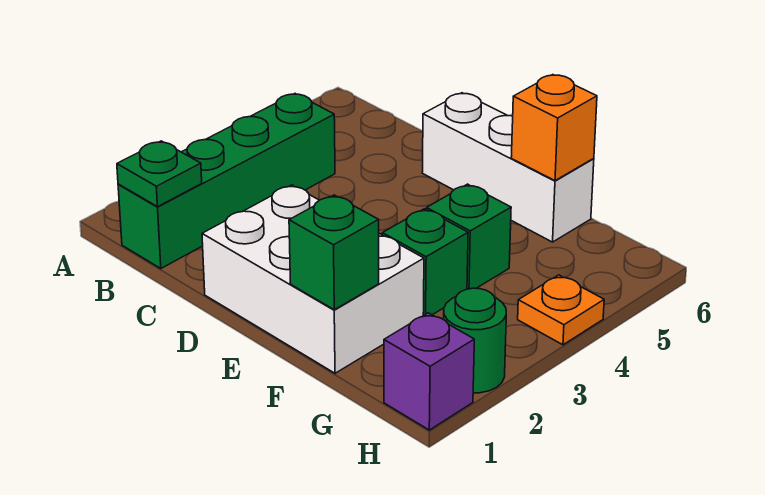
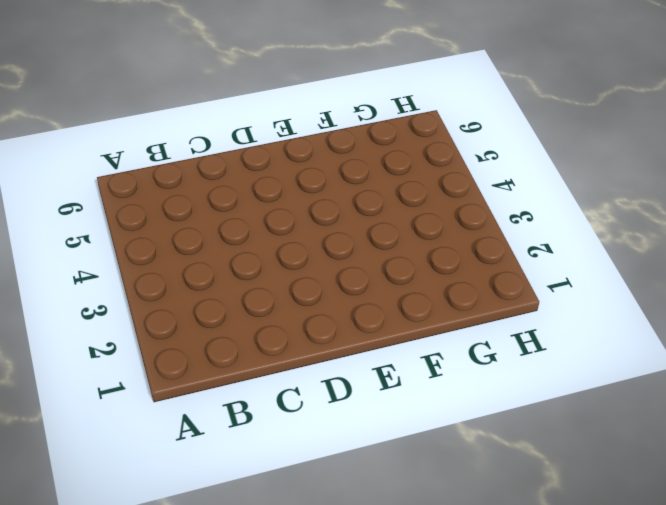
none -> green 1x4 brick [118,94,335,269]
none -> white 2x3 brick [202,185,424,373]

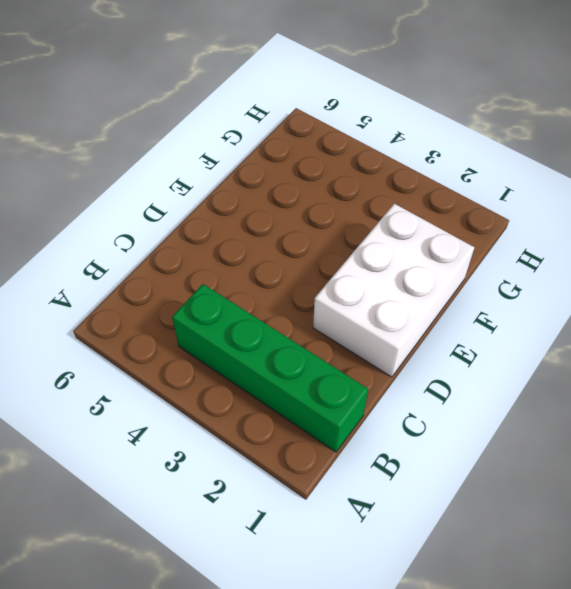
none -> white 1x3 brick [422,93,594,242]
none -> green 1x1 brick [382,209,468,315]

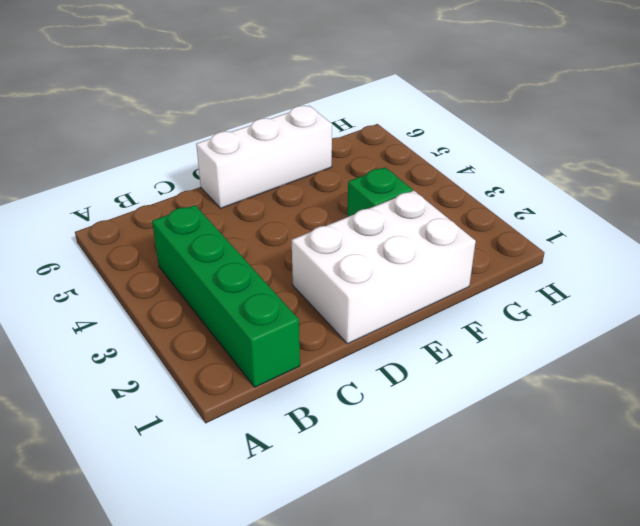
none -> green 1x1 brick [427,184,511,289]
none -> purple 1x1 brick [384,313,474,430]

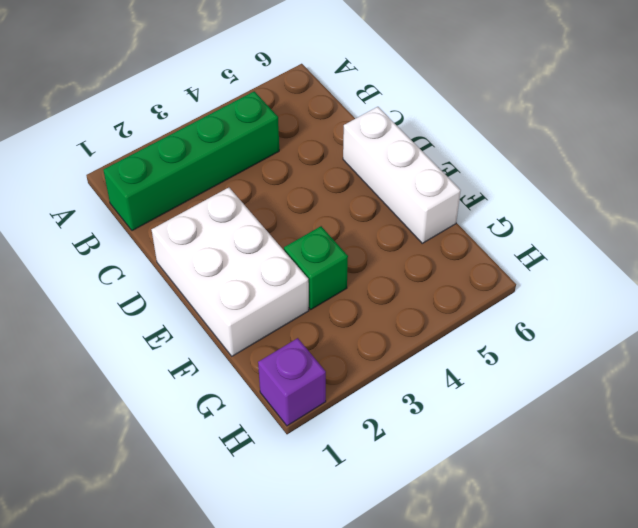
none -> green 1x1 brick [427,184,511,289]
none -> green 1x1 round brick [444,288,506,393]

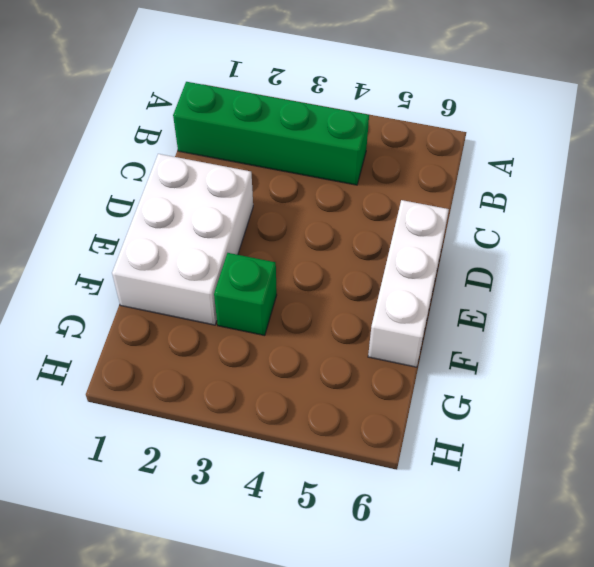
none -> green 1x1 brick [427,184,511,289]
none -> purple 1x1 brick [384,313,474,430]

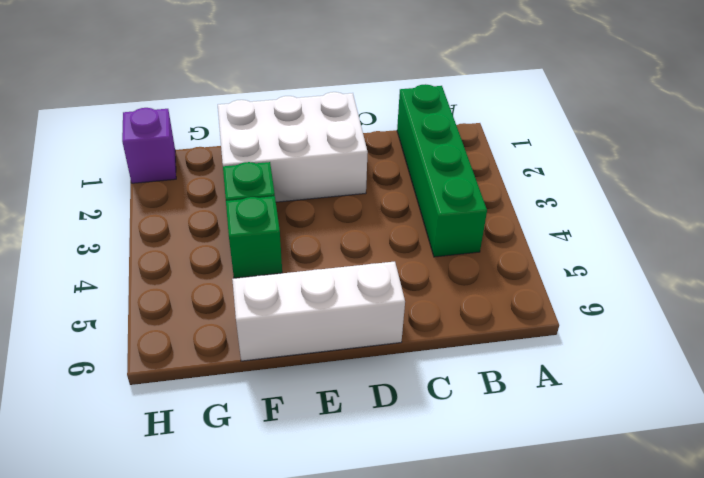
none -> green 1x1 round brick [444,288,506,393]
none -> orange 1x1 plate [518,275,604,345]

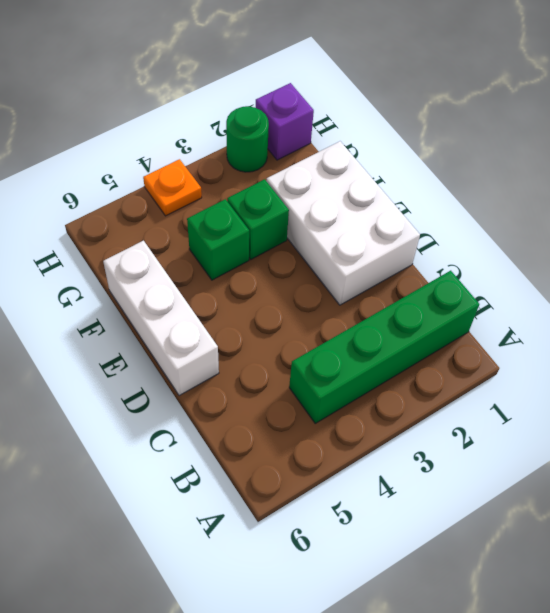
none -> green 1x1 plate [117,141,202,207]
none -> green 1x1 brick [289,195,379,310]

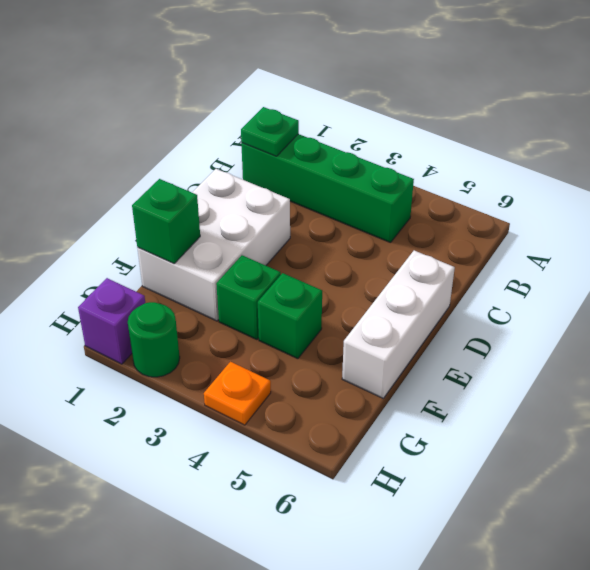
none -> orange 1x1 brick [511,75,597,181]

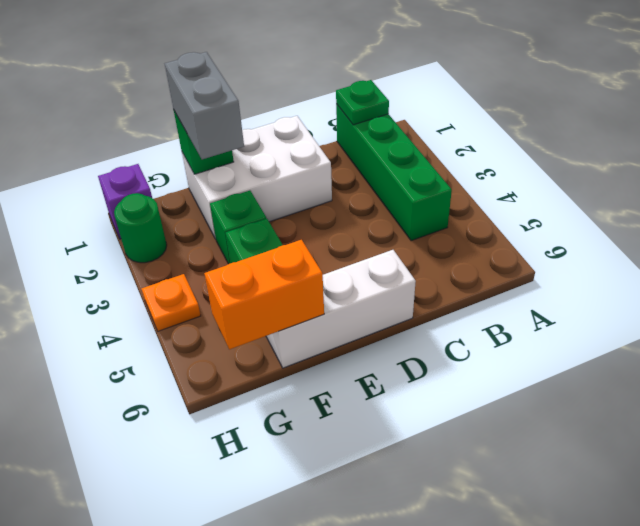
grey 1x2 brick [165,52,244,159] -> none
orange 1x2 brick [204,240,324,349] -> orange 1x1 brick [511,75,597,181]

